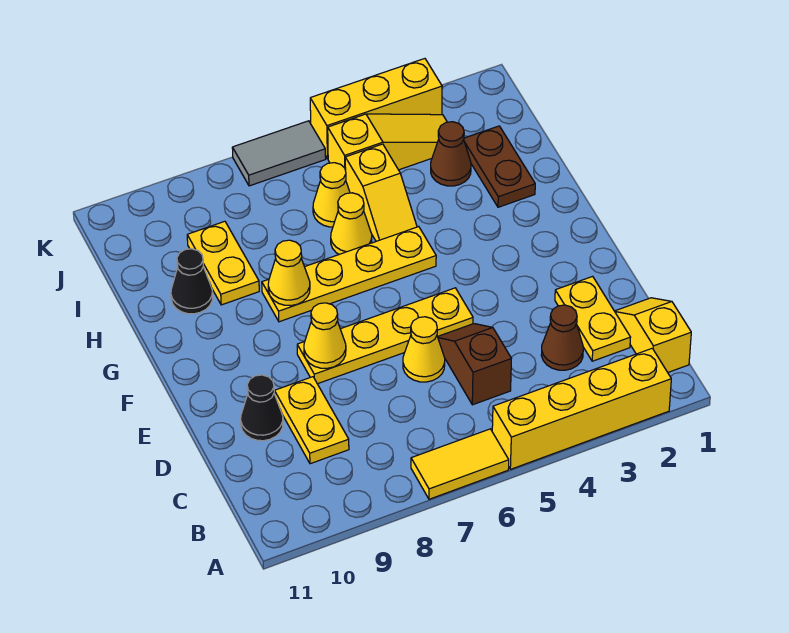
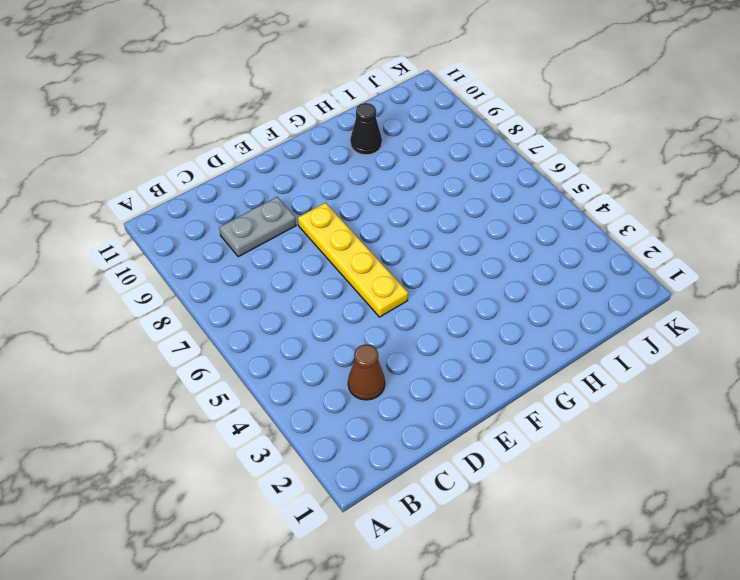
grey 1x2 plate [219,197,296,257] -> yellow 1x2 plate [274,377,349,464]
none -> yellow 1x4 brick [492,348,671,469]
none -> yellow 1x2 tile [411,429,509,499]
none -> yellow 1x2 slope [615,298,691,372]

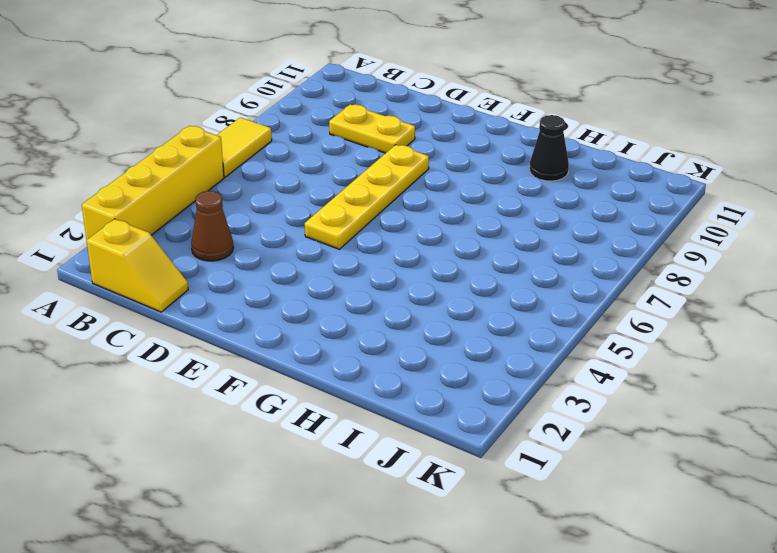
none -> yellow 1x2 plate [555,276,631,361]
none -> brown 1x2 slope [438,324,511,405]
none -> yellow 1x1 cone [403,317,445,382]

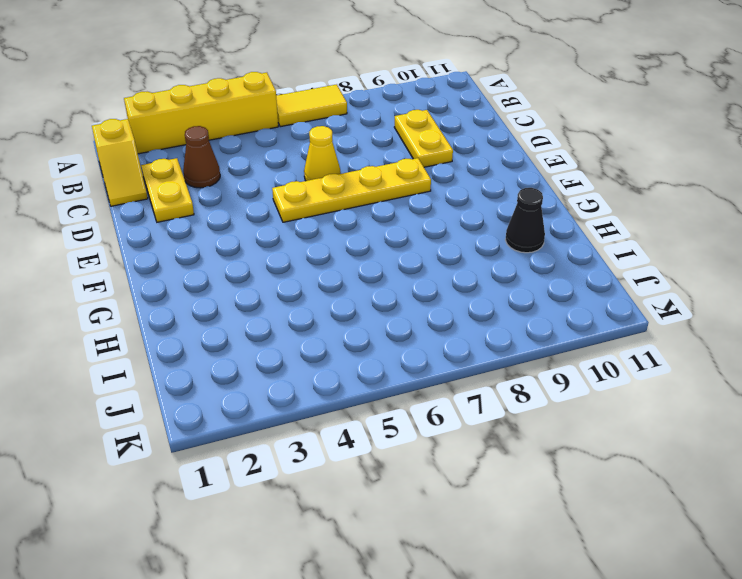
none -> brown 1x2 slope [438,324,511,405]
none -> black 1x1 cone [241,375,283,441]
none -> yellow 1x4 plate [262,227,436,322]

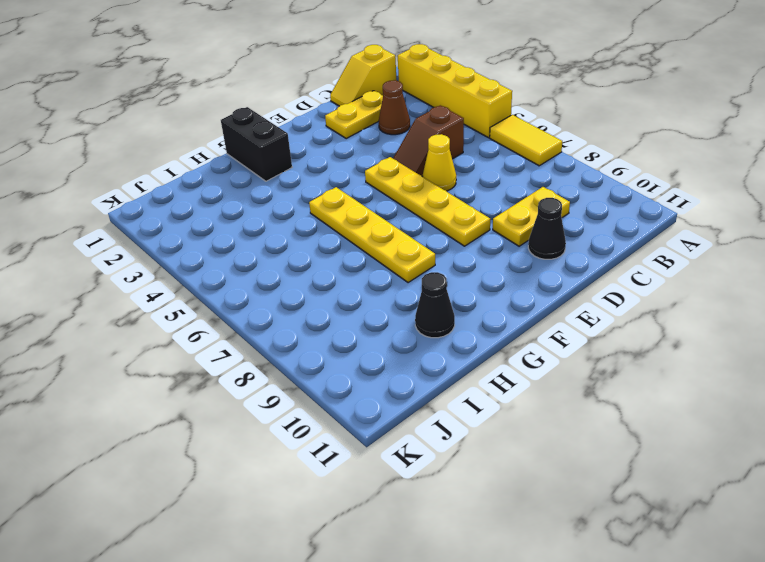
black 1x2 brick [221,107,292,181] -> none
none -> brown 1x2 plate [464,126,535,207]
none -> yellow 1x2 slope [345,144,417,241]
none -> yellow 1x1 cone [331,193,372,254]

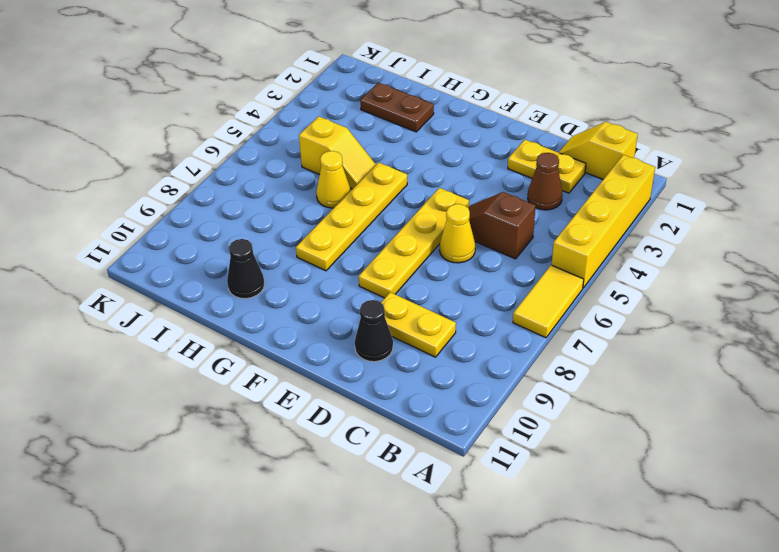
none -> yellow 1x2 plate [187,221,259,305]
none -> brown 1x1 cone [431,122,471,186]
none -> yellow 1x1 cone [313,163,350,227]

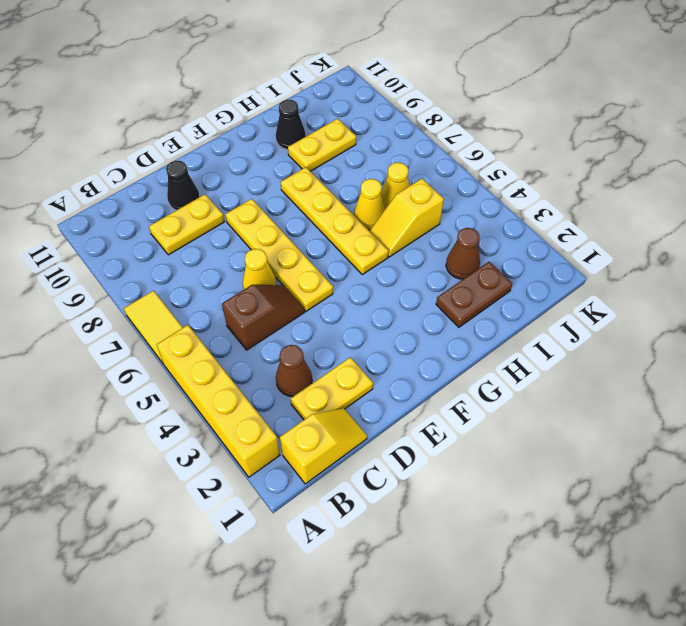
none -> yellow 1x3 slope [328,114,447,171]
none -> yellow 1x3 brick [310,59,442,159]
none -> grey 1x2 tile [232,121,326,186]

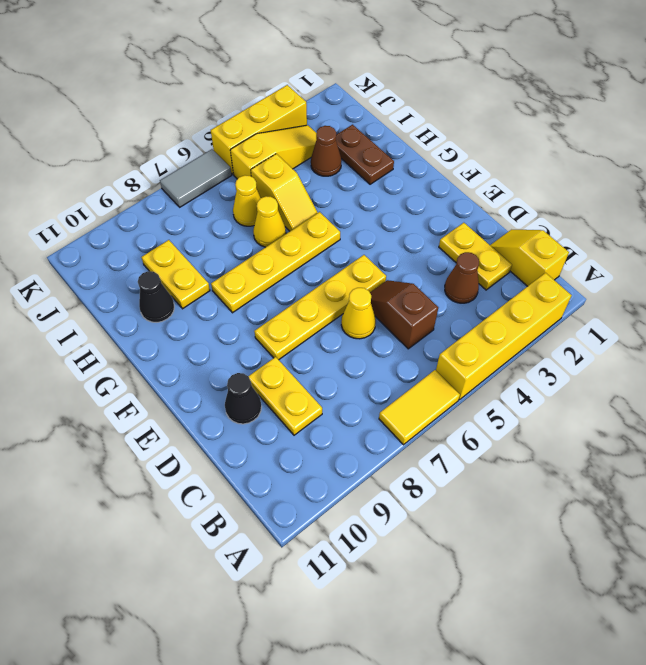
none -> yellow 1x1 cone [304,303,346,368]
none -> yellow 1x1 cone [268,240,310,306]

